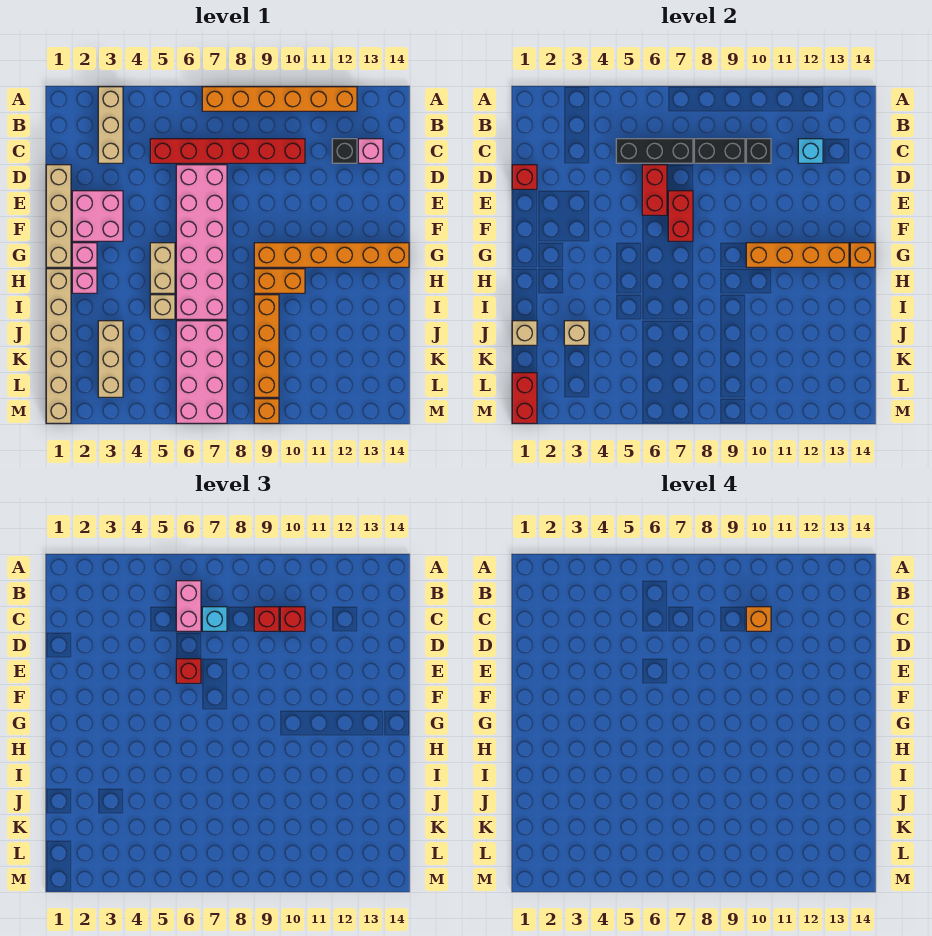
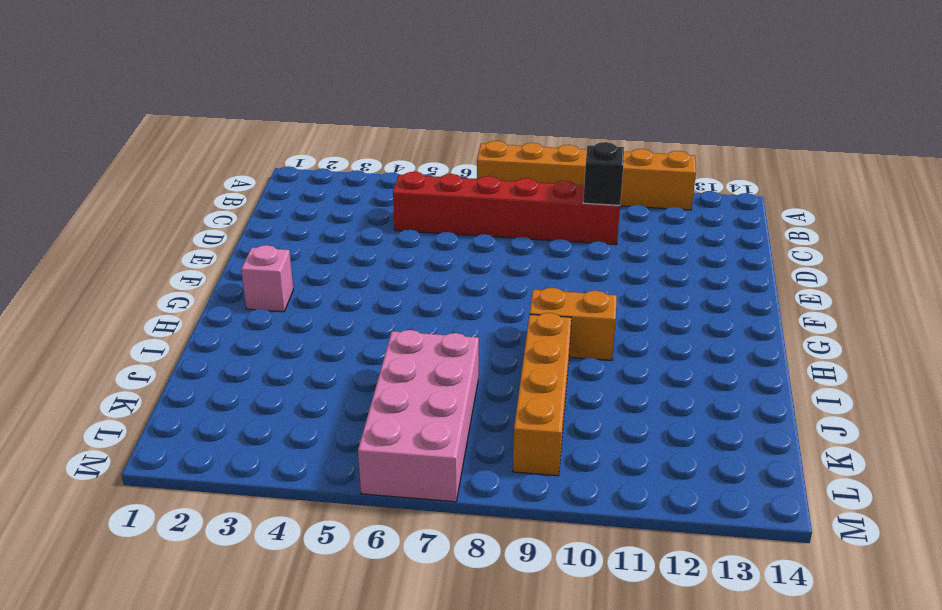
none -> tan 1x3 brick [98,87,123,163]
none -> black 1x1 brick [332,139,357,163]
none -> pink 1x1 brick [358,139,383,163]
none -> tan 1x4 brick [46,165,71,267]

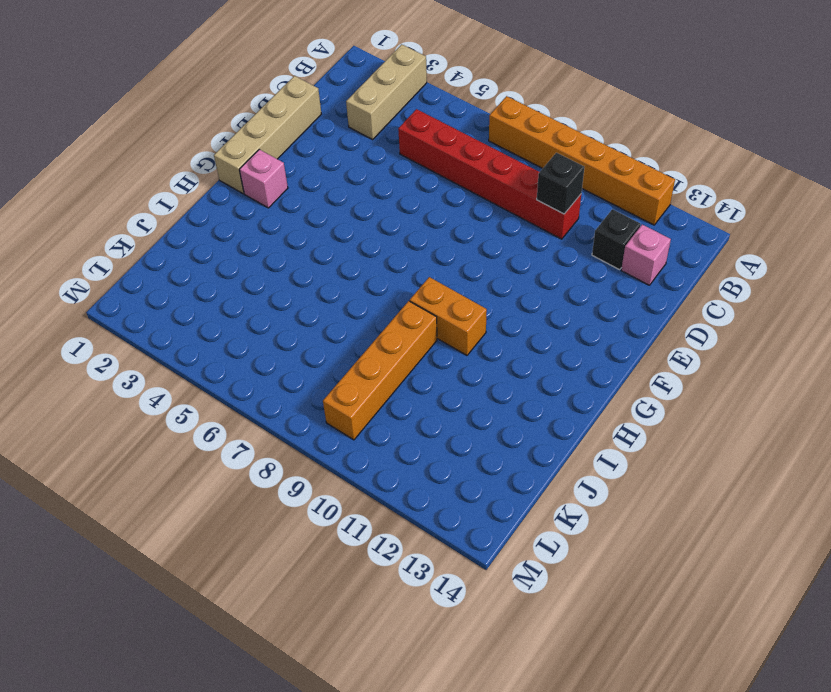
none -> pink 2x6 brick [176,165,227,319]
none -> pink 2x2 brick [72,191,123,241]
none -> tan 1x2 brick [150,243,175,293]
none -> orange 1x6 brick [254,243,409,267]

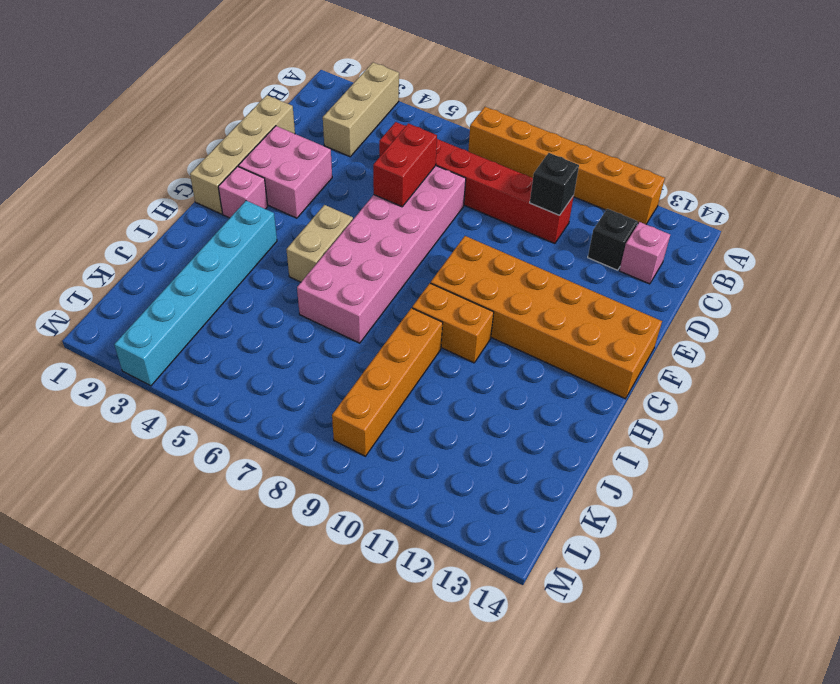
orange 2x6 brick [431,236,662,399] -> orange 1x6 brick [254,243,409,267]
cyan 1x6 brick [114,201,277,386] -> tan 1x3 brick [98,321,123,397]
none -> tan 1x6 brick [46,269,71,423]
none -> pink 1x1 brick [72,269,97,293]
none -> tan 1x1 brick [150,295,175,319]
none -> pink 2x4 brick [176,321,227,423]

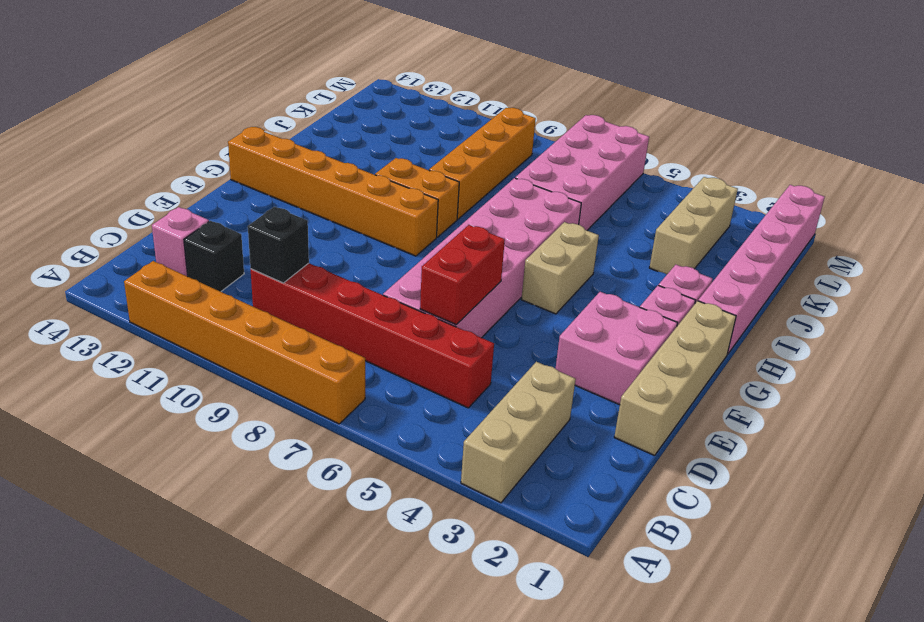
pink 1x6 brick [698,185,825,354] -> tan 1x6 brick [46,269,71,423]
none -> tan 1x1 brick [150,295,175,319]
none -> orange 1x1 brick [254,399,279,423]
none -> black 1x3 brick [616,139,693,163]
none -> black 1x2 brick [694,139,745,163]

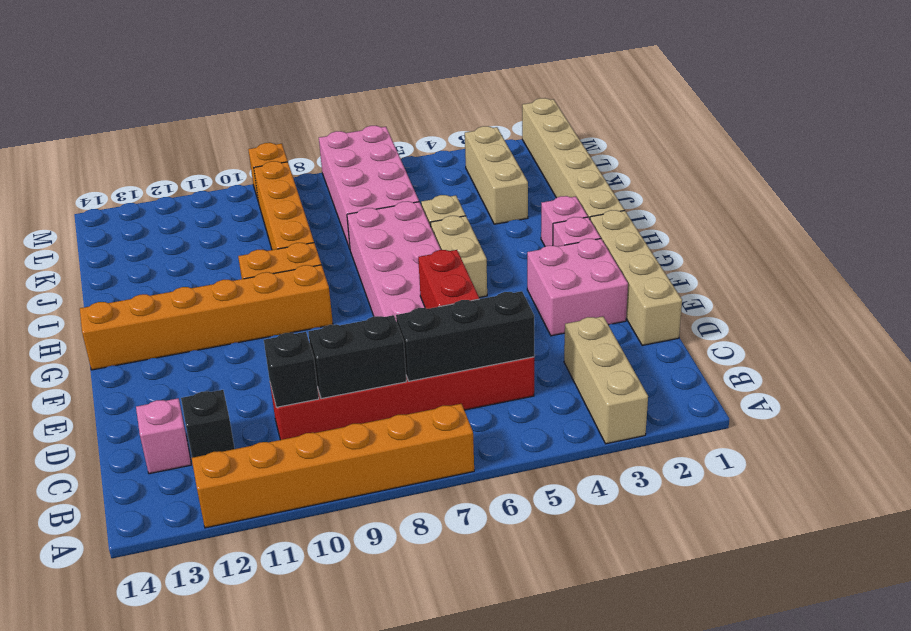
none -> cyan 1x1 brick [798,139,823,163]
none -> red 1x1 brick [512,165,537,189]
none -> red 1x2 brick [668,191,693,241]
none -> orange 1x4 brick [746,243,849,267]

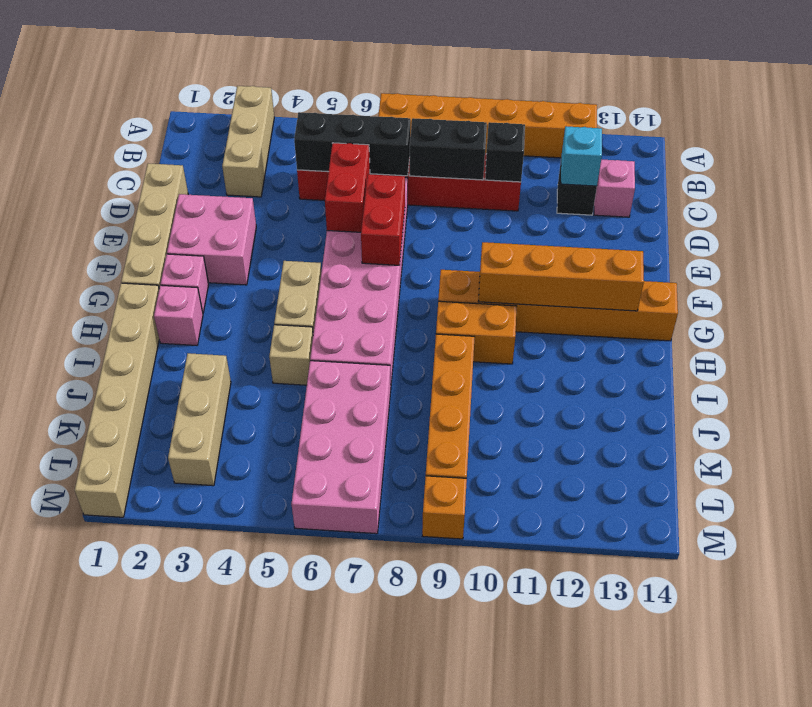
none -> red 1x1 brick [512,165,537,189]
none -> orange 1x1 brick [850,243,875,267]
none -> tan 1x1 brick [512,321,537,345]
none -> tan 1x1 brick [564,321,589,345]

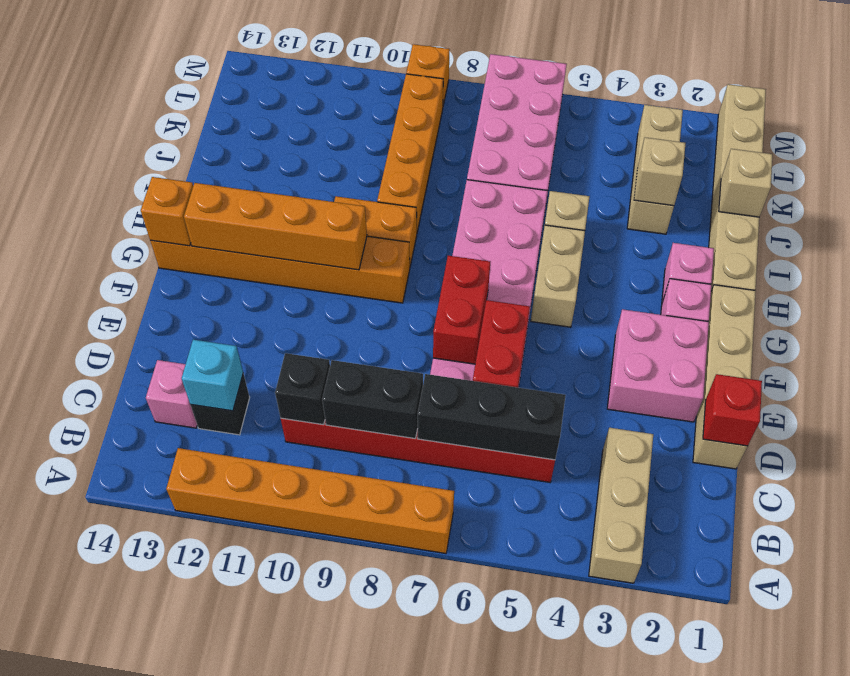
none -> red 1x2 brick [512,373,537,423]
none -> pink 1x2 brick [176,581,201,631]
none -> cyan 1x1 brick [202,607,227,631]
none -> red 1x1 brick [254,607,279,631]

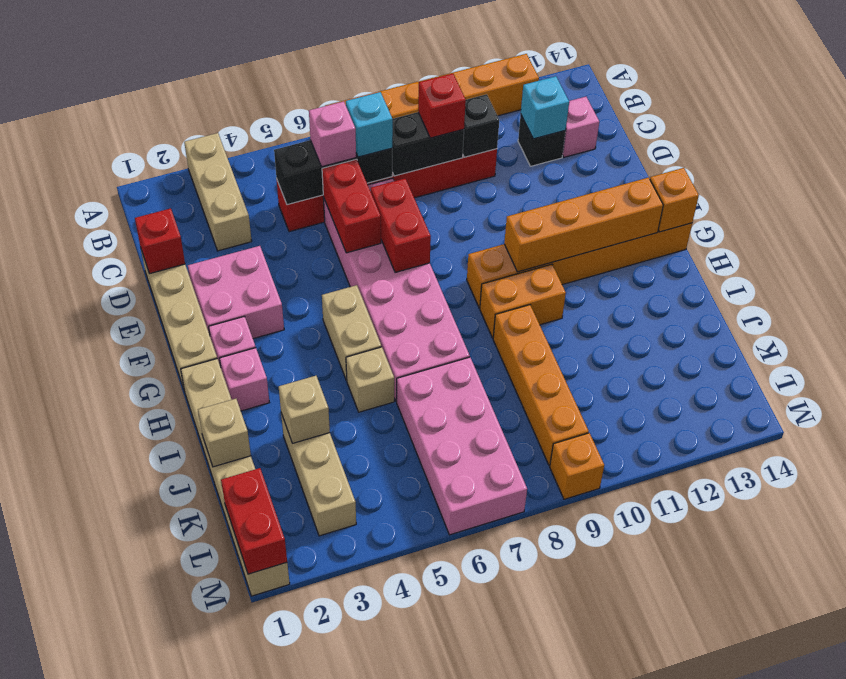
pink 1x1 brick [309,101,356,167] -> pink 1x2 brick [176,581,201,631]
none -> red 1x1 brick [280,607,305,631]
none -> red 1x1 brick [176,659,201,683]
none -> orange 1x1 brick [746,607,771,631]

